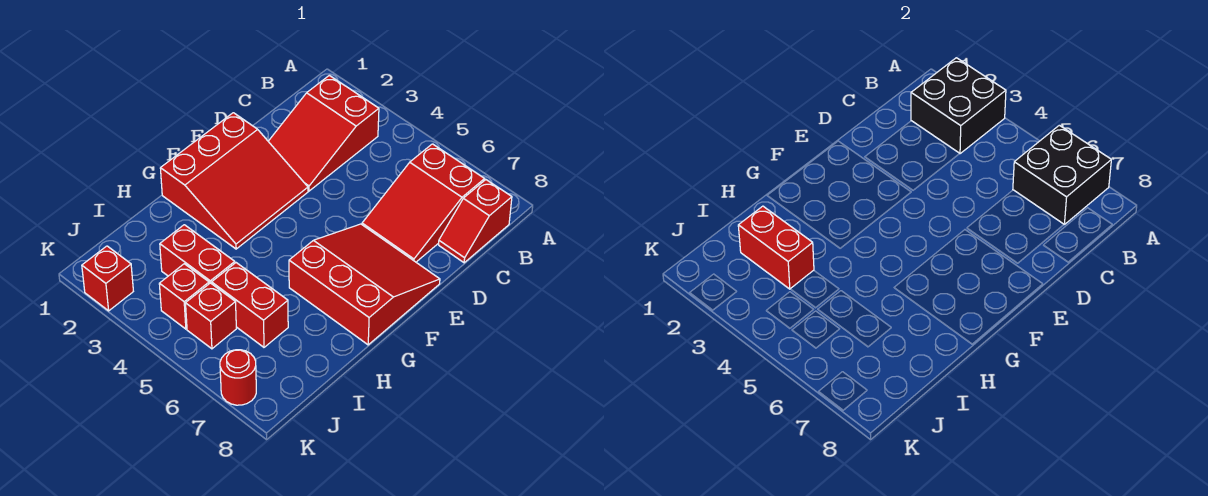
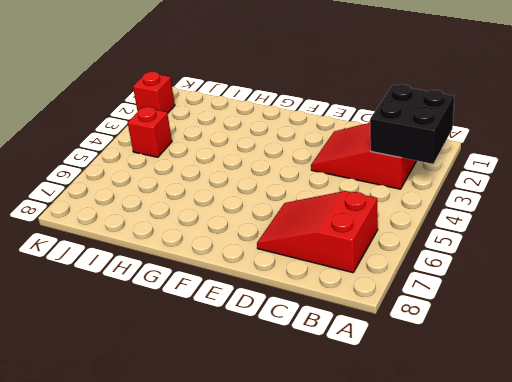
none -> red 1x2 slope [439,180,512,263]
none -> red 3x3 slope [160,113,308,249]
none -> red 3x3 slope [289,224,440,345]

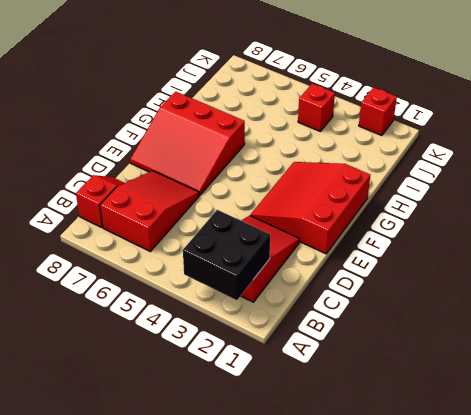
none -> red 1x2 brick [160,225,235,284]
none -> red 1x2 brick [212,263,288,347]
none -> red 1x1 brick [186,283,236,349]

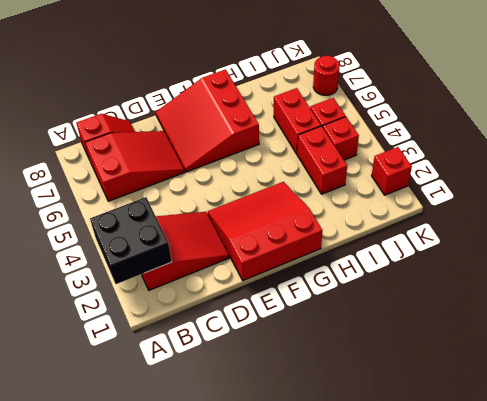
none -> black 2x2 brick [1013,125,1111,224]
none -> red 1x2 brick [738,206,814,289]

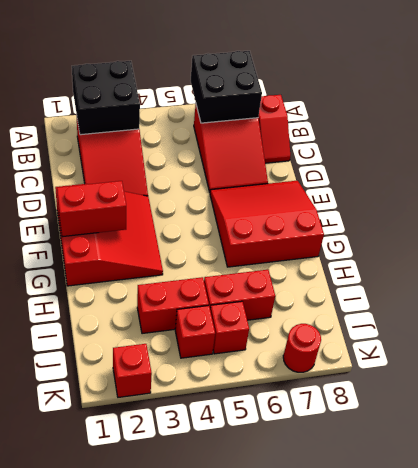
red 1x2 brick [57,181,126,237] -> red 1x2 brick moved to [738,206,814,289]

